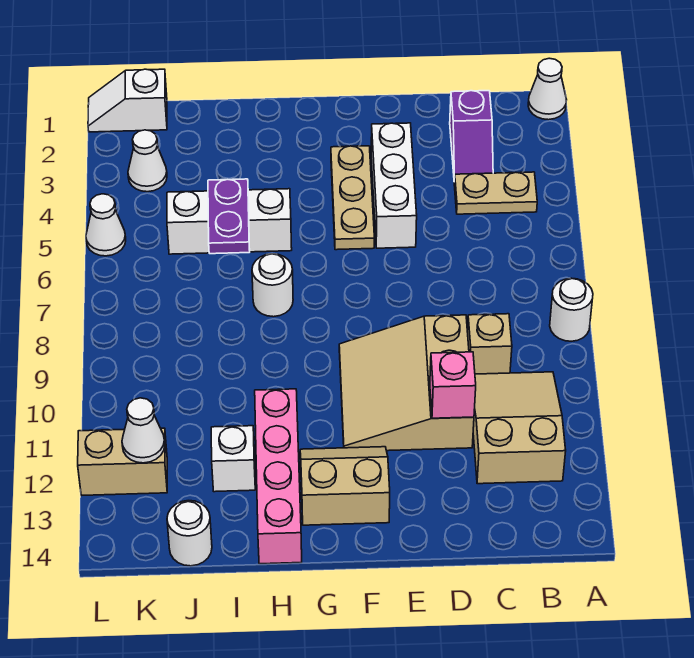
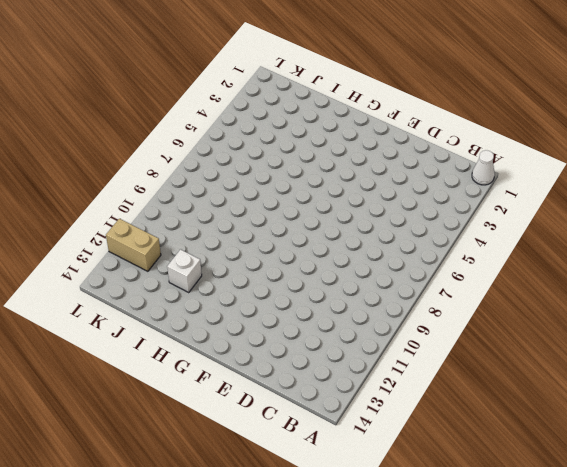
none -> white 1x1 round brick [550,278,593,341]
none -> tan 1x2 plate [454,172,537,214]
none -> tan 2x3 slope [473,372,566,484]

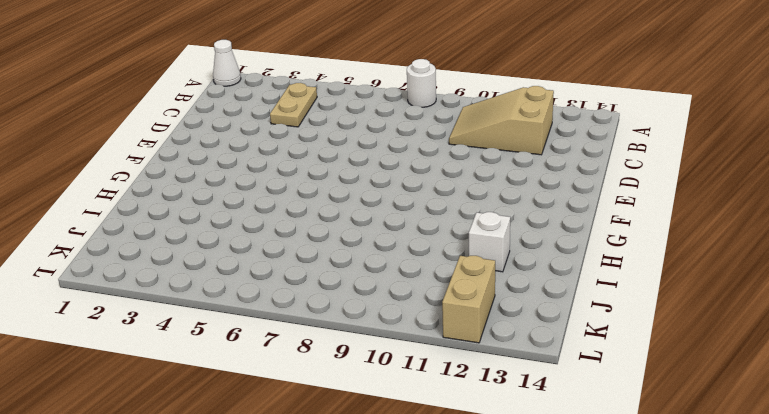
none -> purple 1x2 slope [450,91,493,182]
none -> tan 1x1 brick [467,314,512,374]
none -> tan 3x3 slope [339,315,474,451]

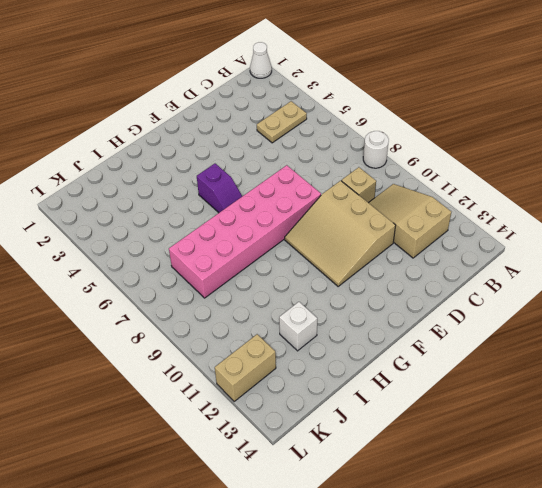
pink 2x6 brick [169,165,321,298] -> white 1x1 round brick [252,254,293,317]
purple 1x2 slope [197,164,242,213] -> purple 1x2 slope moved to [450,91,493,182]
none -> white 1x3 brick [371,123,417,248]
none -> tan 1x3 plate [331,146,374,250]
none -> tan 2x2 slope [300,447,390,525]

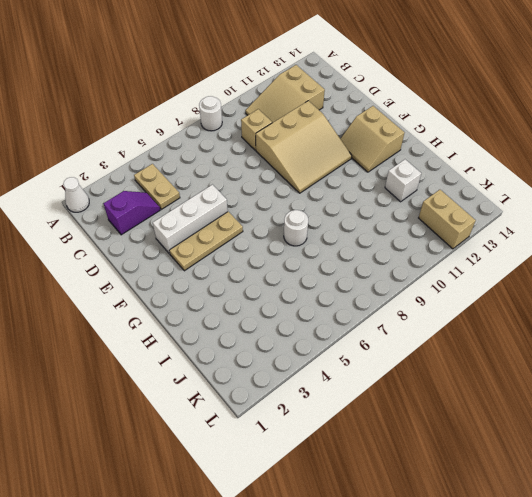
none -> white 1x3 brick [167,189,292,254]
none -> pink 1x4 brick [255,389,302,564]
none -> white 1x1 round brick [167,501,212,566]

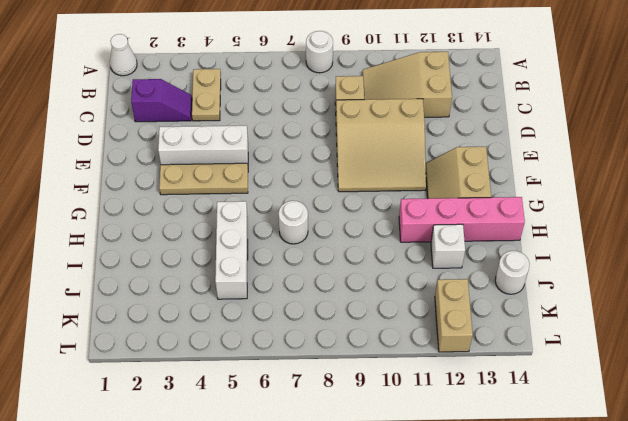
none -> white 1x2 slope [88,69,167,132]
none -> white 1x1 cone [128,130,167,192]
none -> white 1x1 cone [86,194,126,256]

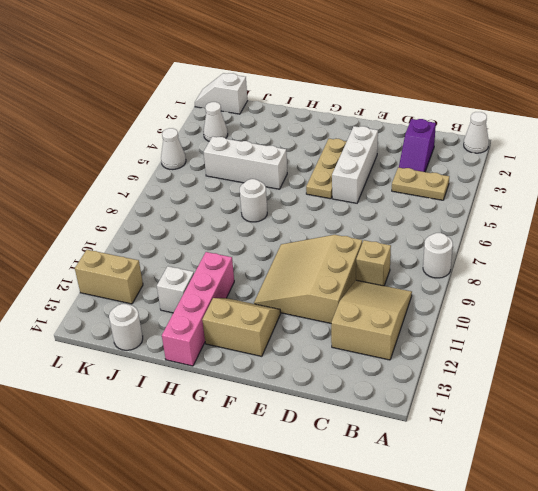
none -> pink 1x1 brick [430,352,476,418]
none -> purple 1x2 plate [208,179,250,254]
none -> white 1x1 cone [122,398,165,463]

